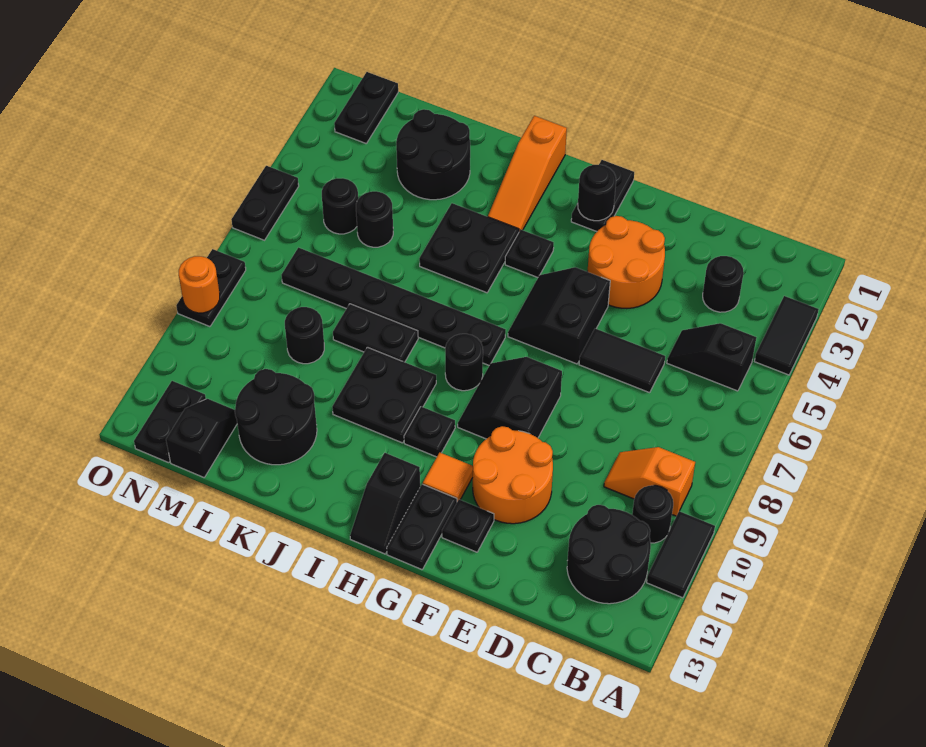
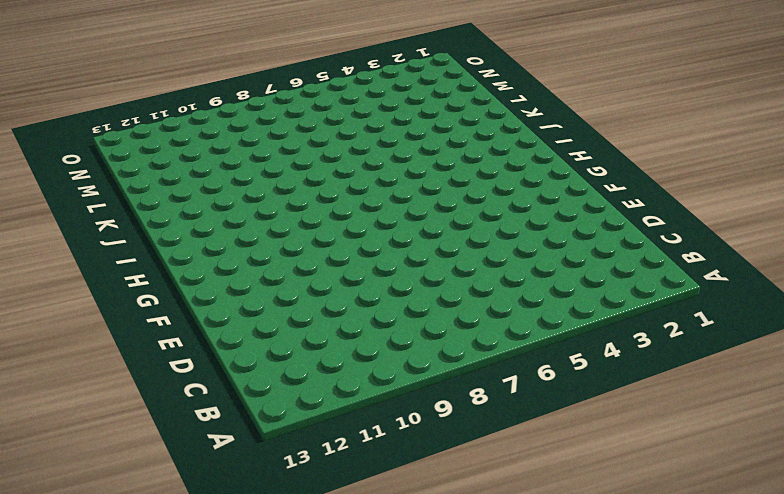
none -> black 1x2 tile [755,296,819,375]
none -> black 1x2 tile [647,511,715,598]
none -> black 1x2 slope [667,323,756,391]
none -> orange 1x2 slope [604,447,695,516]

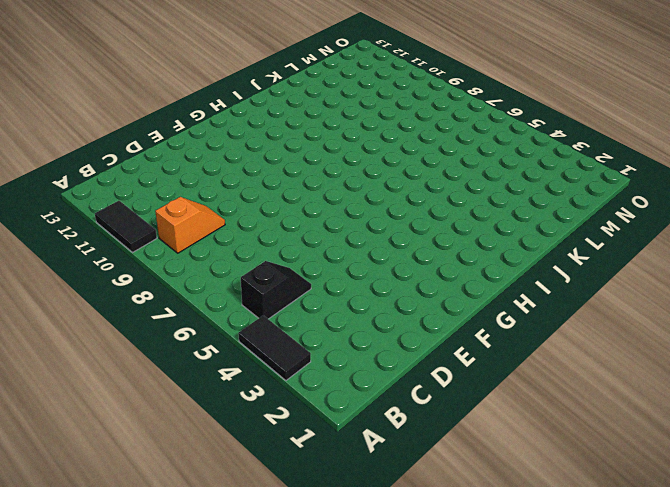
none -> black 1x1 round brick [632,485,673,543]
none -> black 2x2 round brick [567,505,651,604]
none -> black 1x1 round brick [703,256,744,312]
none -> black 1x2 tile [579,329,665,393]

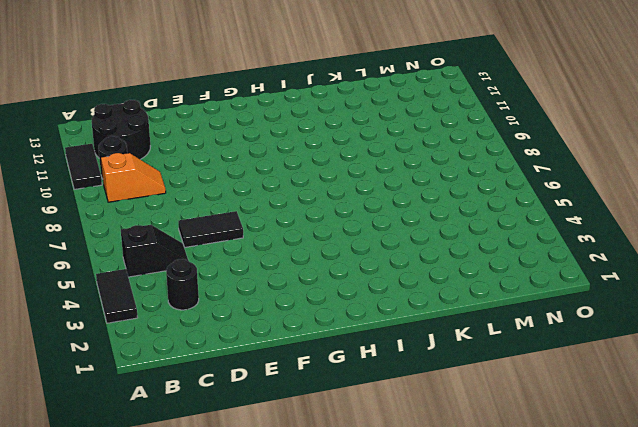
none -> orange 2x2 round brick [587,216,665,308]
none -> orange 2x2 round brick [473,426,553,524]
none -> black 2x2 slope [508,267,610,364]
none -> black 2x2 slope [458,357,562,439]

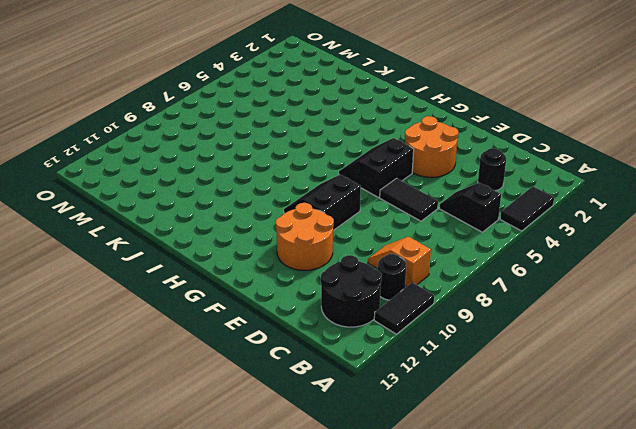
none -> black 1x1 plate [442,500,494,552]
none -> black 1x2 plate [571,160,634,232]
none -> orange 1x1 tile [423,453,473,501]
none -> black 1x2 plate [387,484,457,570]

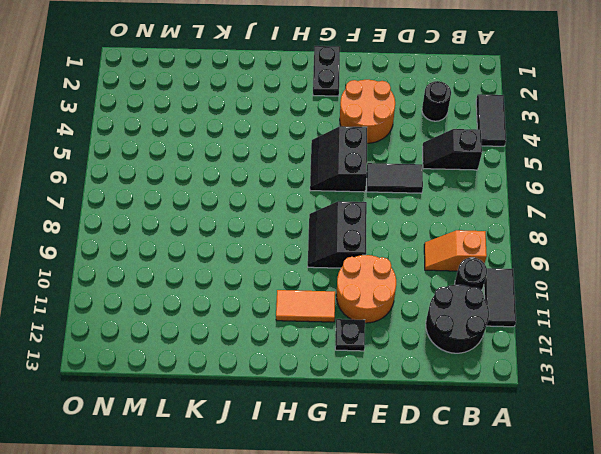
orange 1x2 tile [276,290,335,322] -> orange 1x1 tile [423,453,473,501]
none -> black 1x2 plate [387,484,457,570]
none -> black 1x1 plate [505,230,554,277]
none -> black 1x6 plate [281,248,506,365]
none -> black 1x1 round brick [445,334,483,391]

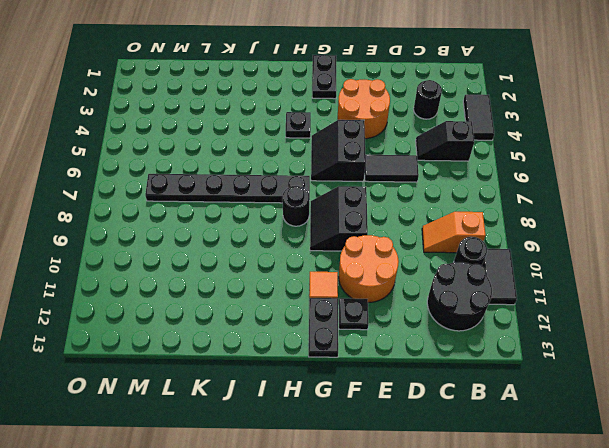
none -> black 1x1 plate [404,407,455,457]
none -> black 1x2 slope [350,453,420,554]
none -> orange 1x3 slope [488,116,567,232]
none -> black 2x2 plate [419,203,519,293]

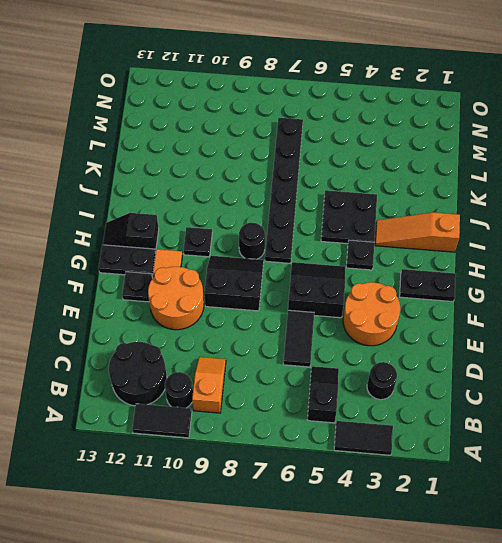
none -> black 2x2 plate [332,347,436,443]
none -> black 1x2 plate [333,304,418,362]
none -> black 2x2 round brick [396,109,470,200]
none -> black 2x2 round brick [235,369,317,465]

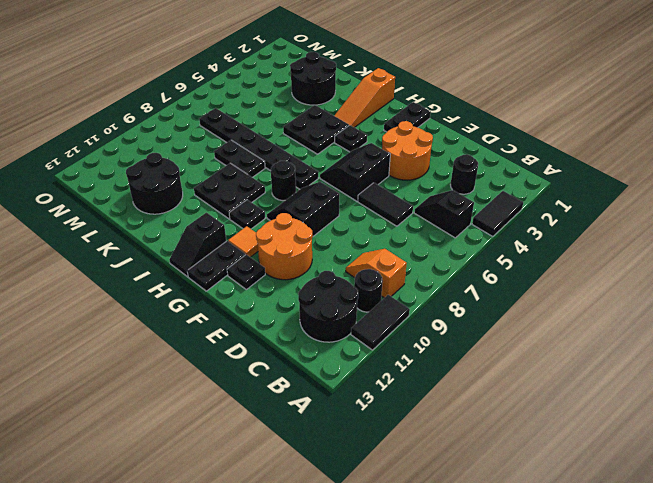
none -> black 1x1 round brick [356,191,393,247]
none -> black 1x1 round brick [285,307,324,364]
none -> black 1x1 round brick [322,178,358,234]
none -> black 1x2 slope [166,399,237,477]

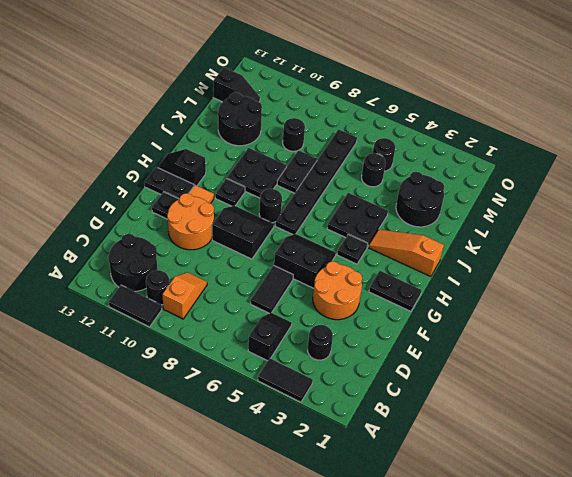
none -> black 1x2 plate [334,72,398,143]
none -> black 1x2 plate [134,381,206,463]
none -> black 1x2 plate [231,166,299,240]
none -> black 1x2 plate [176,249,246,327]

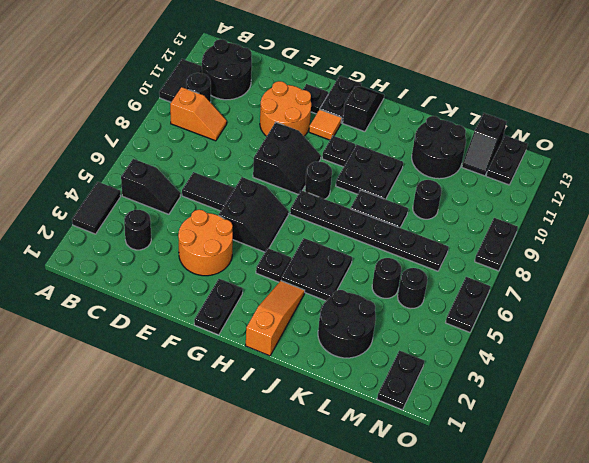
none -> black 1x1 round brick [578,165,616,221]
none -> orange 1x1 round brick [179,256,220,313]

